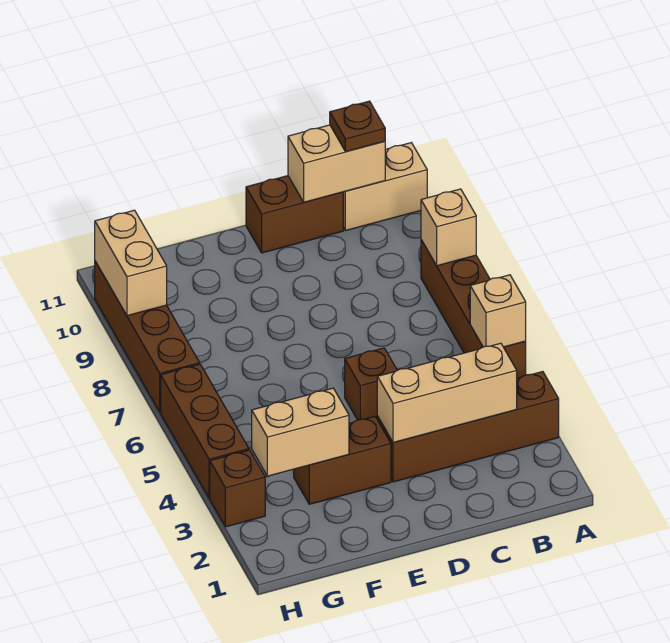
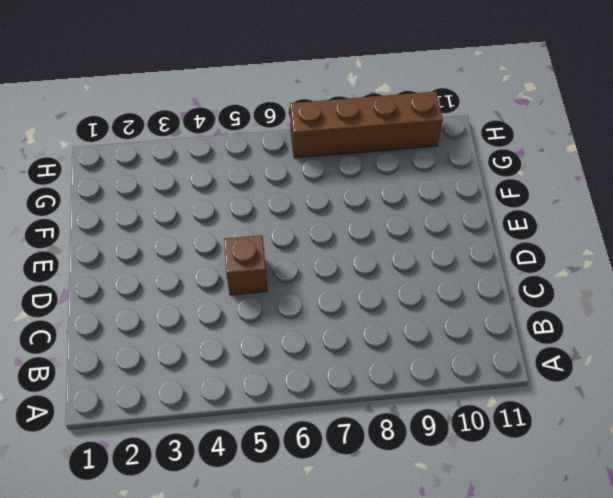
none -> brown 1x4 brick [377,372,559,482]
none -> brown 1x4 brick [421,240,526,378]
none -> tan 1x2 brick [343,143,427,231]

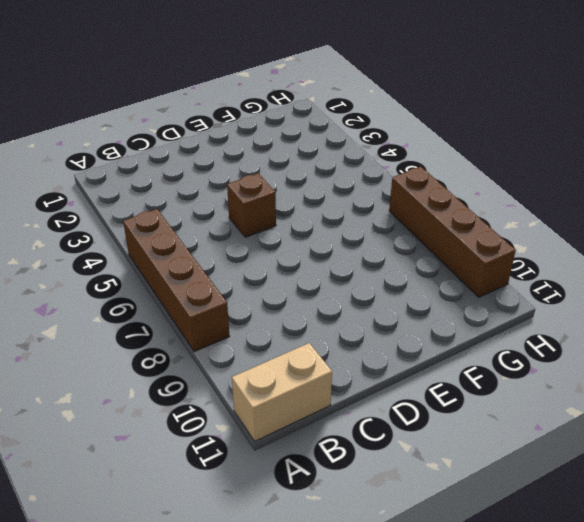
none -> brown 1x4 brick [377,372,559,482]
none -> brown 1x2 brick [246,176,343,253]
none -> brown 1x2 brick [294,417,391,504]

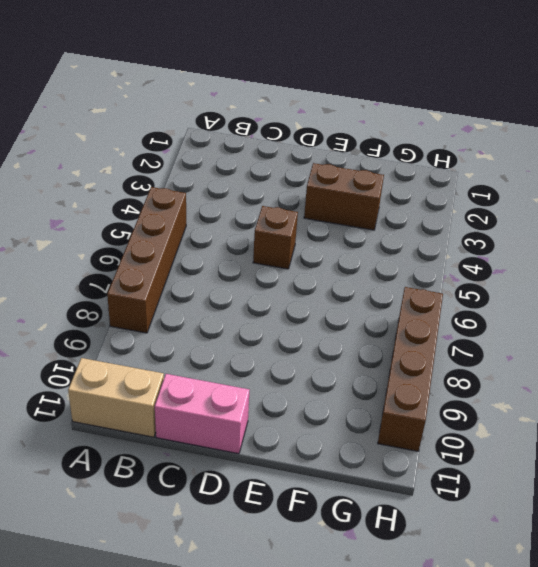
pink 1x2 brick [155,374,249,454] -> brown 1x2 brick [246,176,343,253]
none -> brown 1x4 brick [377,372,559,482]
none -> brown 1x1 brick [210,450,265,527]
none -> brown 1x3 brick [161,364,249,498]

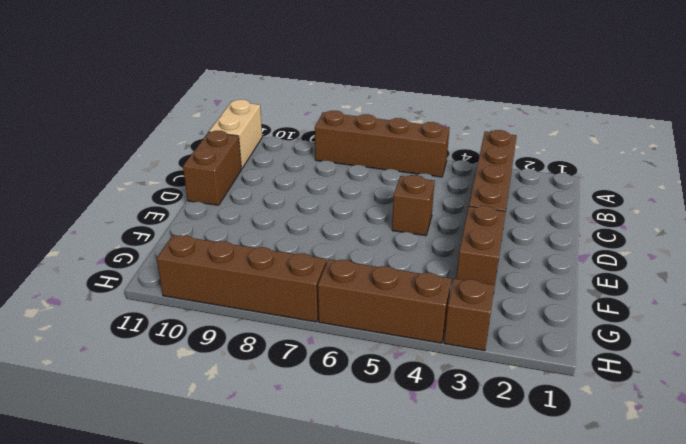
none -> tan 1x1 brick [470,275,526,347]
none -> tan 1x1 brick [421,189,476,266]
none -> tan 1x3 brick [377,343,517,442]

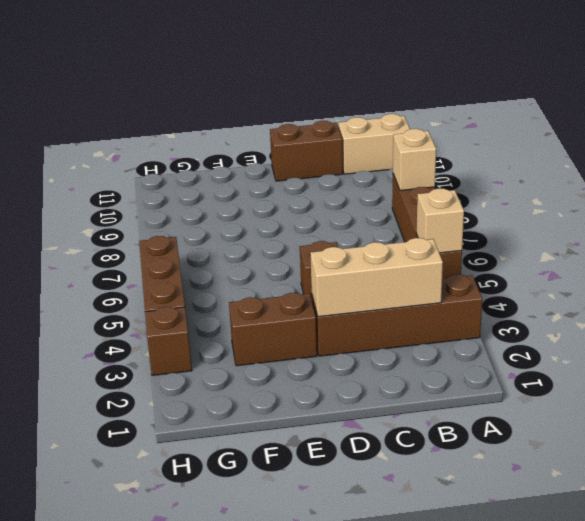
none -> brown 1x4 brick [95,261,200,412]
none -> tan 1x2 brick [288,125,385,202]
none -> tan 1x2 brick [252,388,349,476]

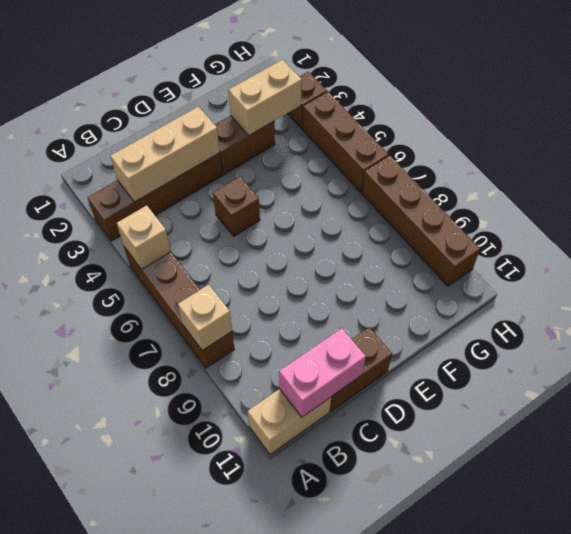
pink 1x2 brick [279,328,366,417] -> tan 1x2 brick [288,125,385,202]
none -> tan 1x2 brick [95,210,167,316]
none -> brown 1x1 plate [330,101,385,152]

